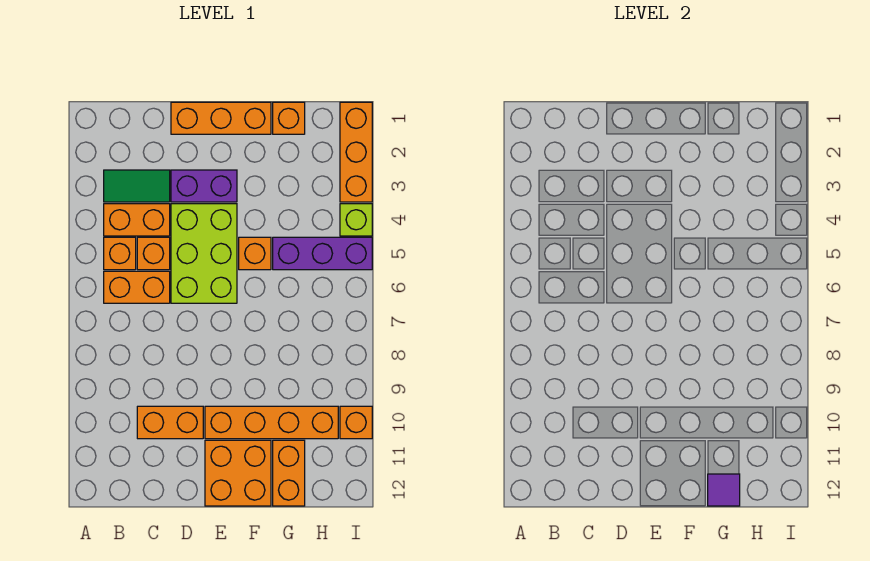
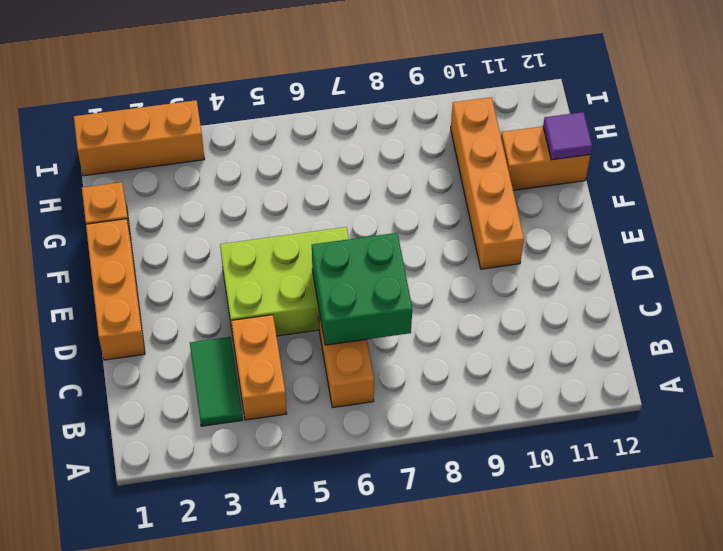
green 2x2 brick [312,233,412,345] -> none
none -> orange 1x1 brick [104,237,136,270]
none -> orange 1x1 brick [137,237,170,270]
none -> orange 1x2 brick [137,406,203,439]

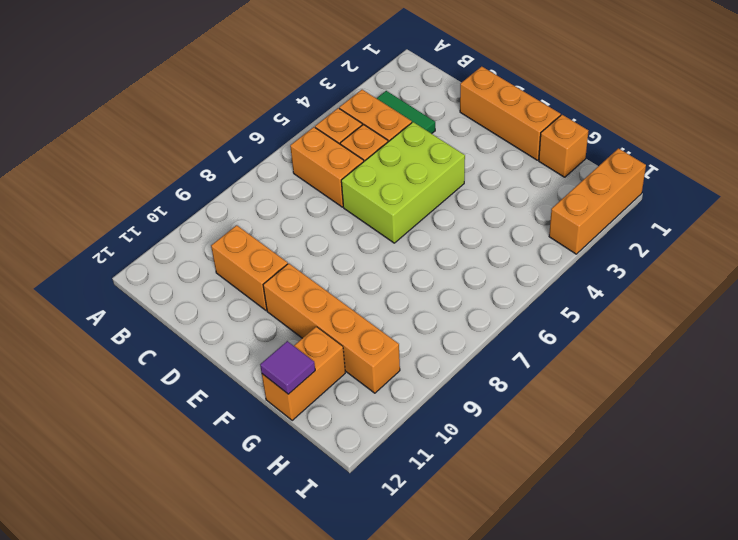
none -> purple 1x2 brick [171,170,237,202]
none -> orange 2x2 brick [205,440,271,506]
none -> orange 1x1 brick [239,237,271,270]

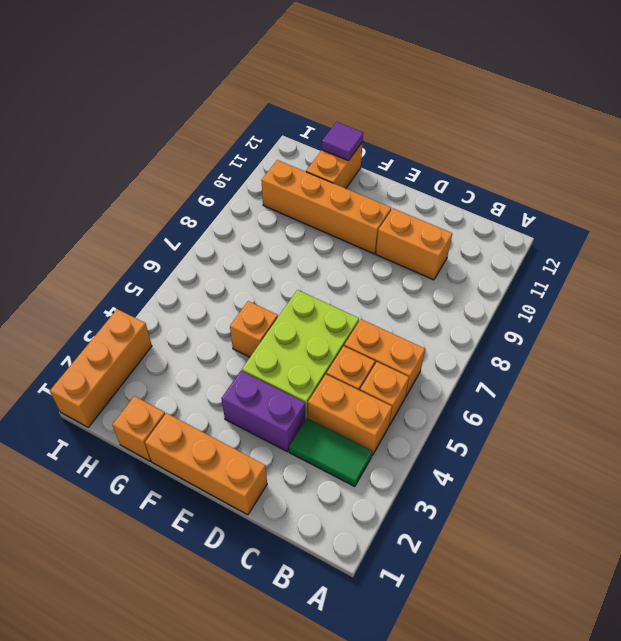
none -> orange 2x2 brick [205,440,271,506]
none -> purple 1x3 brick [273,237,372,270]
none -> lime 1x1 brick [340,204,372,236]

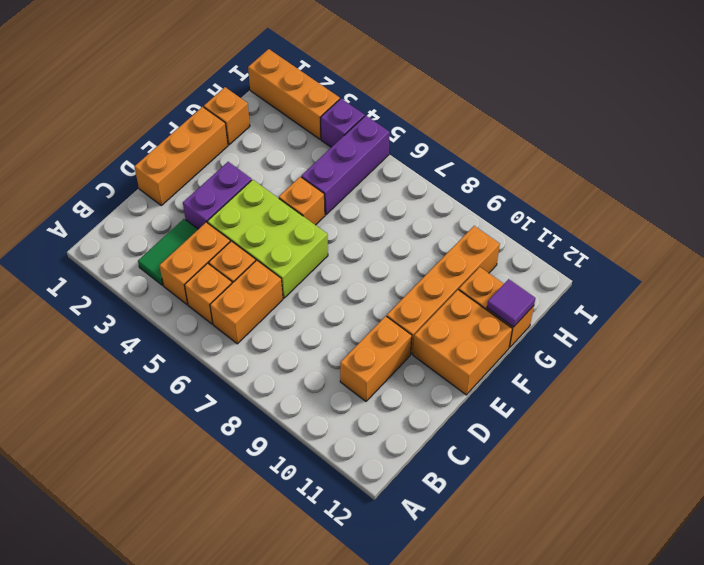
purple 1x1 brick [321,99,365,147] -> lime 1x1 brick [340,204,372,236]
none -> orange 1x1 brick [340,406,372,439]

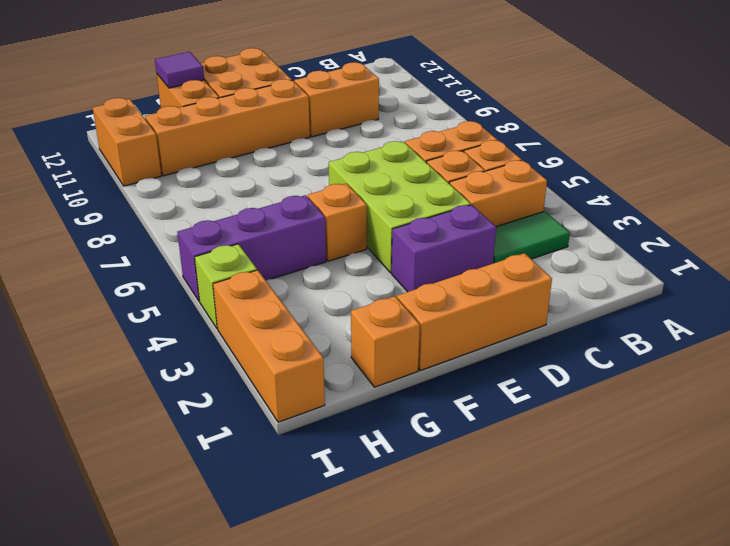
orange 1x2 brick [93,98,161,186] -> orange 1x1 brick [340,406,372,439]

